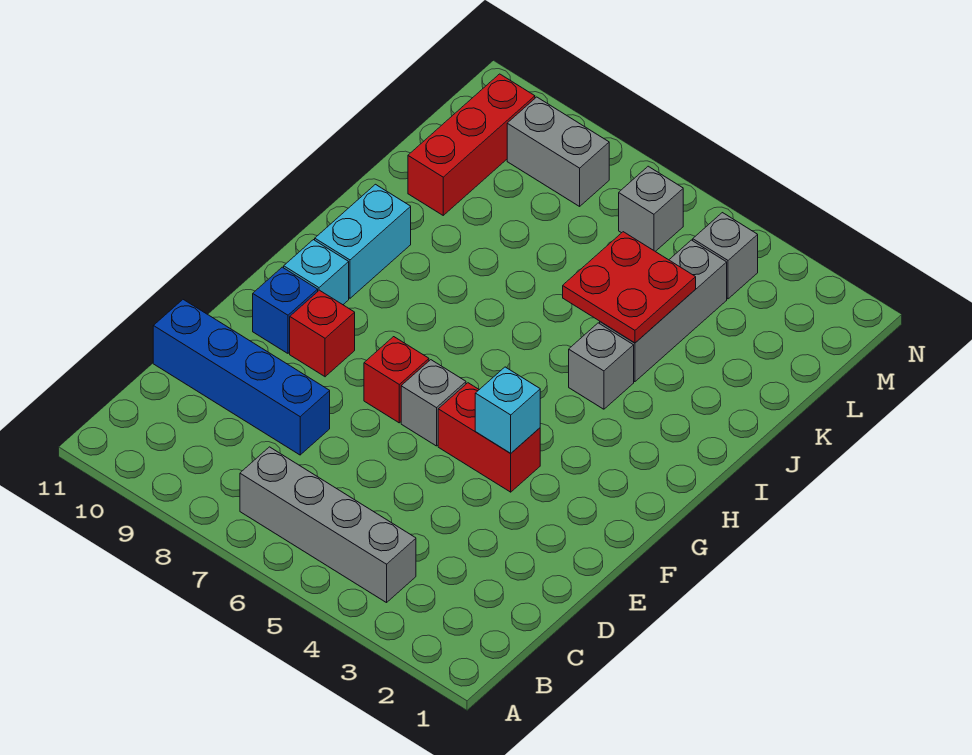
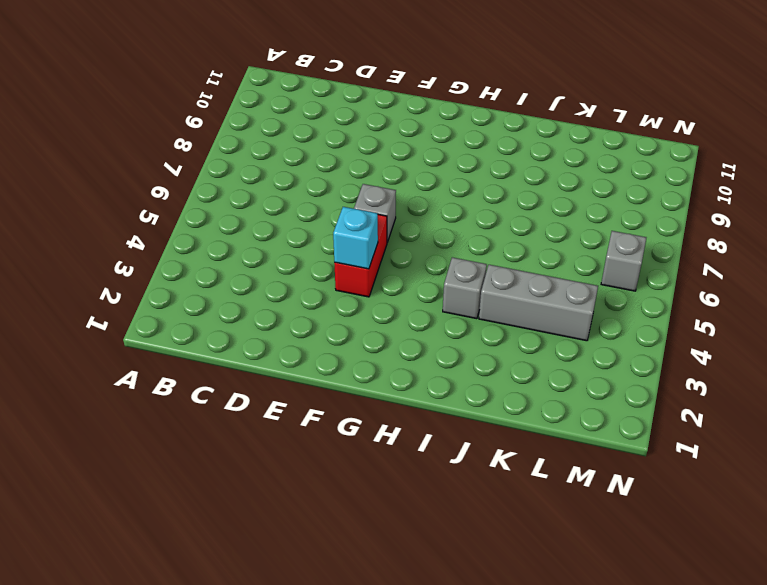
none -> grey 1x4 brick [240,447,416,603]
none -> blue 1x4 brick [153,300,330,455]
none -> red 1x1 brick [364,337,429,423]

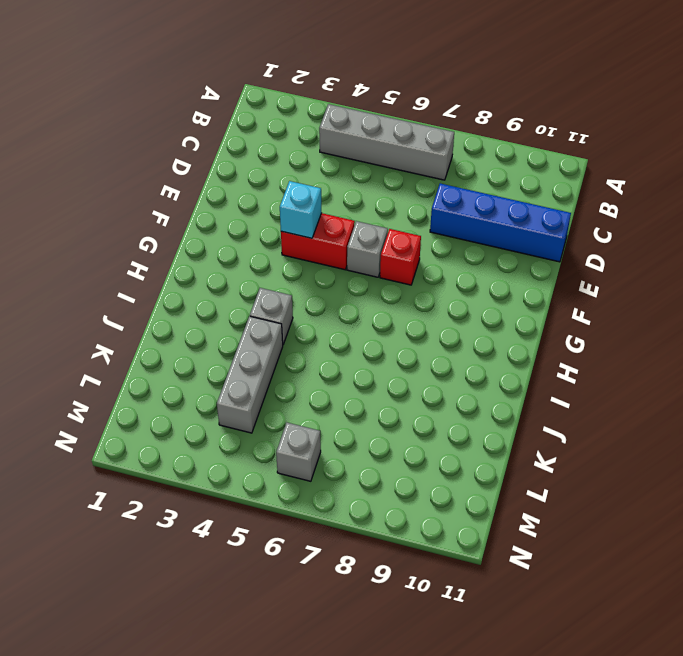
none -> red 1x1 brick [290,290,355,377]
none -> blue 1x1 brick [253,267,318,353]
none -> cyan 1x1 brick [284,240,349,305]

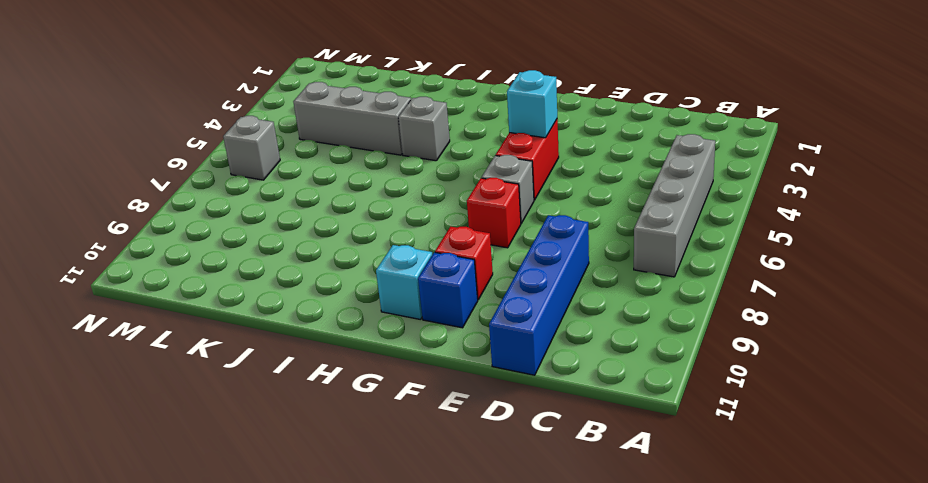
none -> cyan 1x2 brick [315,184,411,298]
none -> red 1x3 brick [408,74,535,215]
none -> grey 1x1 brick [693,213,758,299]

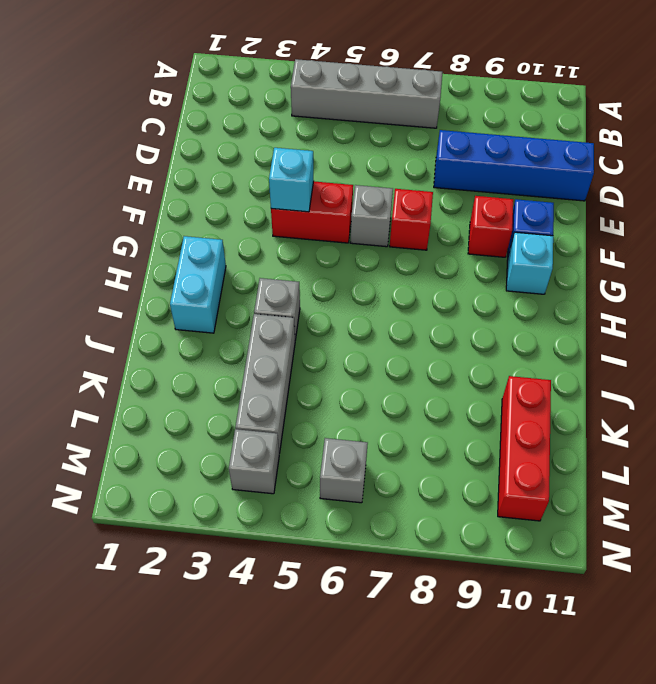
cyan 1x2 brick [170,236,226,333] -> cyan 1x2 brick moved to [315,184,411,298]
none -> grey 1x2 brick [507,97,609,206]
none -> red 2x2 plate [563,232,696,343]

